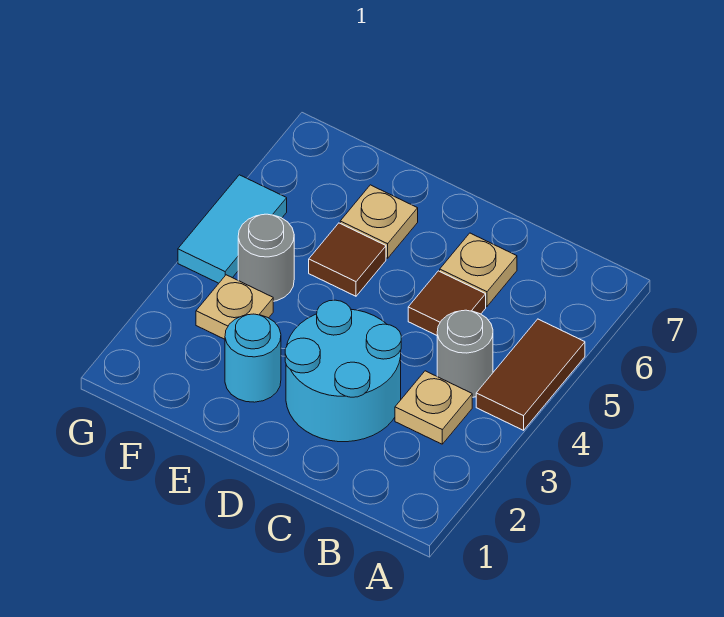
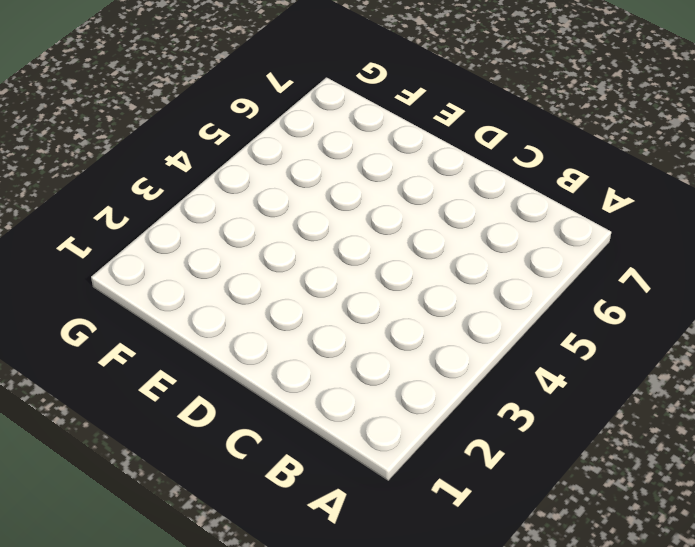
none -> brown 1x2 tile [476,319,585,430]
none -> tan 1x1 plate [395,371,472,444]
none -> grey 1x1 round brick [437,310,493,397]

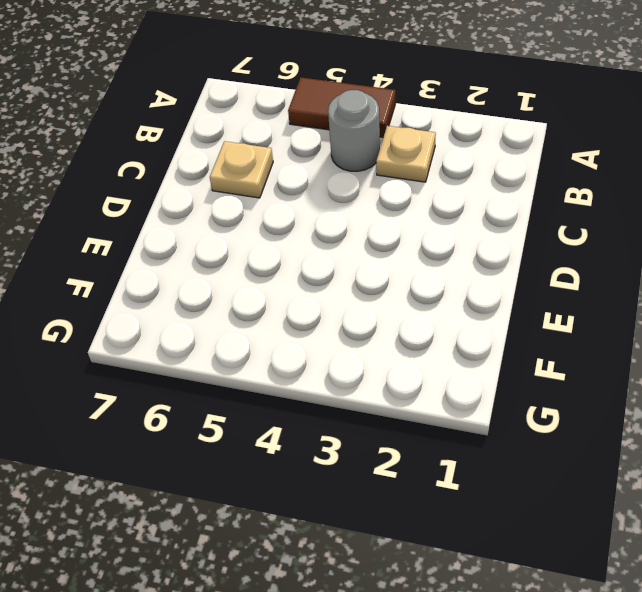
none -> cyan 2x2 round brick [285,300,401,442]
none -> brown 1x1 tile [408,271,486,335]
none -> cyan 1x1 round brick [225,314,281,402]

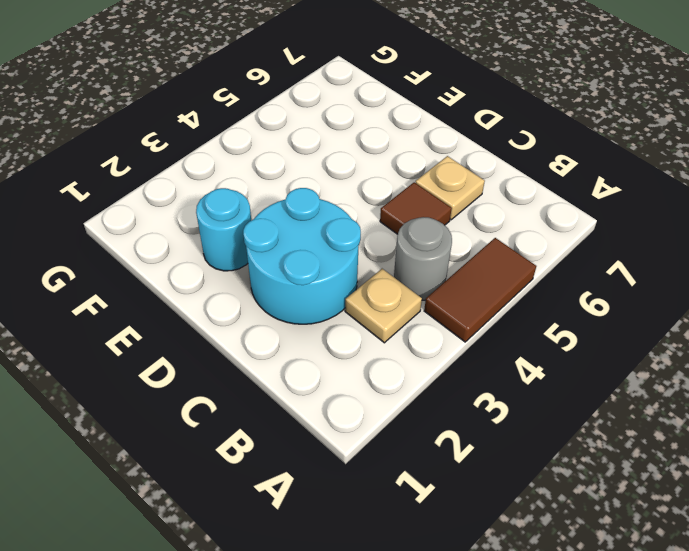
none -> brown 1x1 tile [309,223,386,296]
none -> tan 1x1 plate [340,185,418,258]
none -> tan 1x1 plate [196,275,273,339]

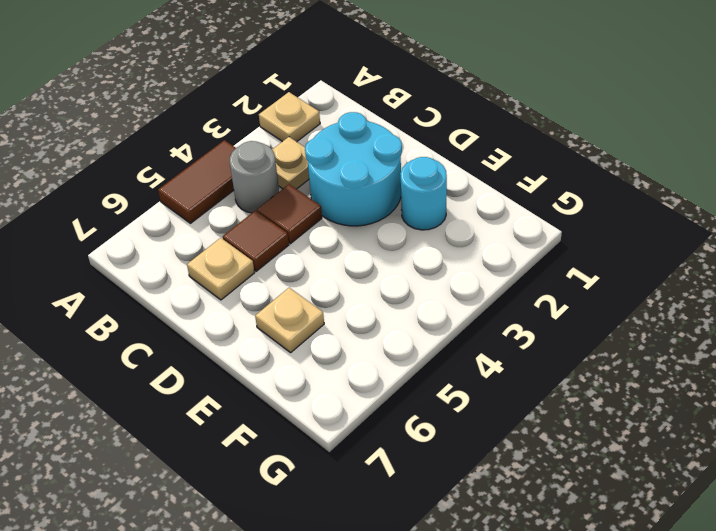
tan 1x1 plate [259,92,320,142] -> tan 1x1 plate moved to [196,275,273,339]
brown 1x1 tile [257,184,322,244] -> brown 1x1 tile moved to [309,223,386,296]
none -> grey 1x1 round brick [238,214,294,301]
none -> cyan 1x2 tile [178,175,287,283]

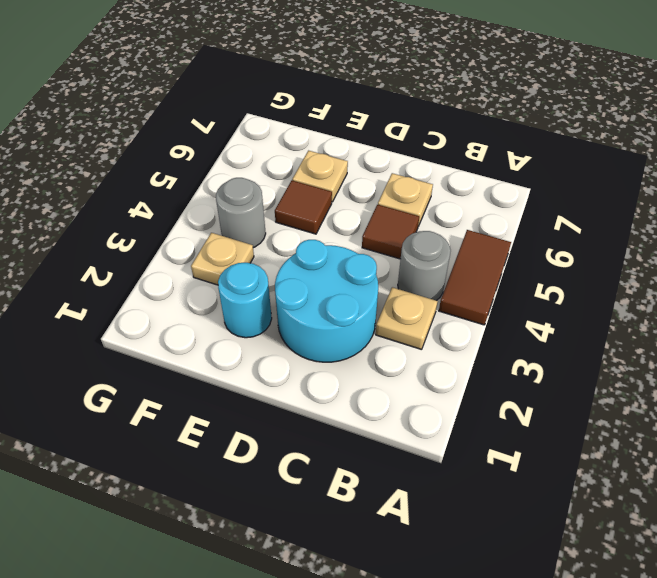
none -> cyan 1x2 tile [178,175,287,283]

